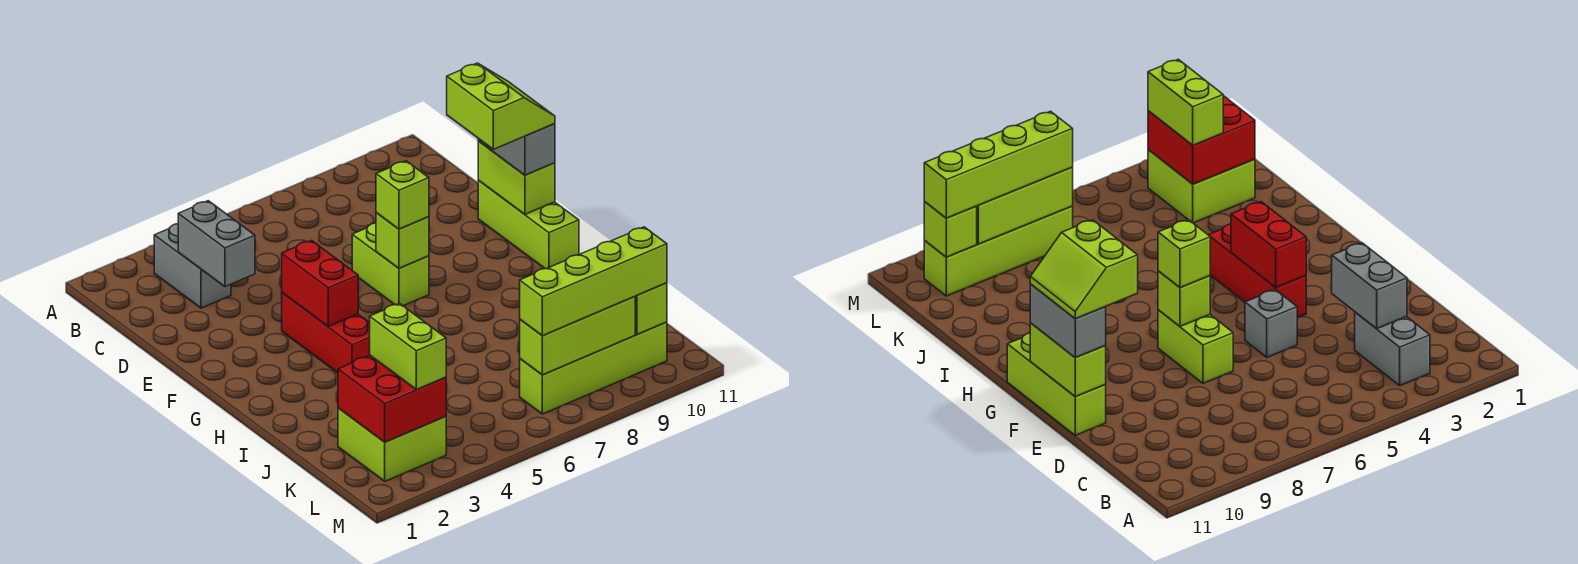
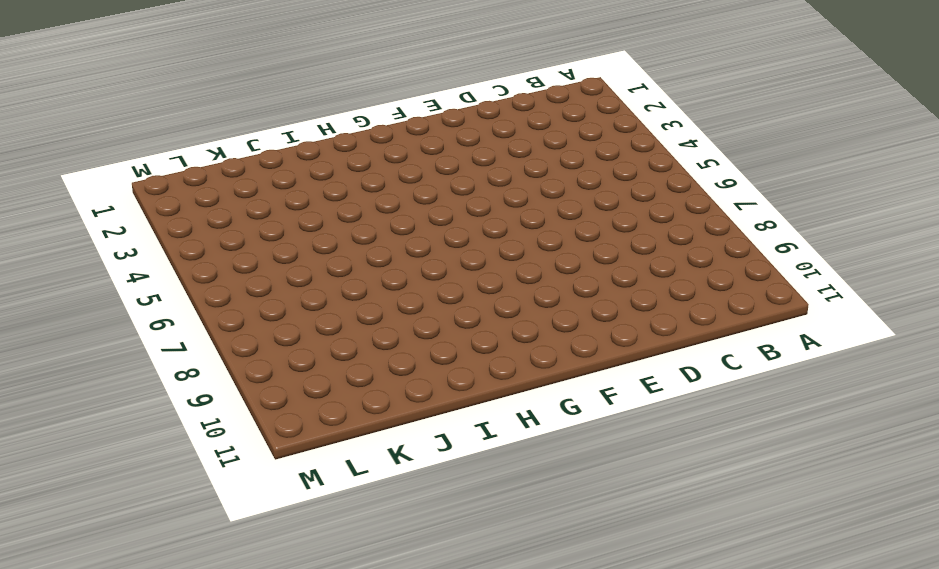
none -> grey 1x2 brick [154,224,231,308]
none -> grey 1x1 brick [1245,290,1297,357]
none -> lime 1x2 brick [352,223,429,306]

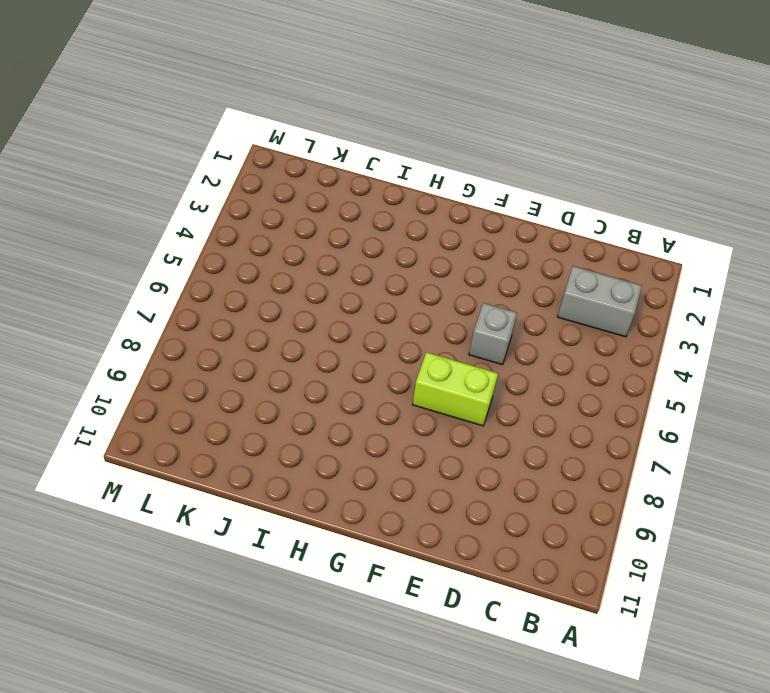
none -> lime 1x3 brick [478,181,579,269]
none -> red 1x3 brick [282,293,370,373]
none -> lime 2x2 brick [338,408,446,481]

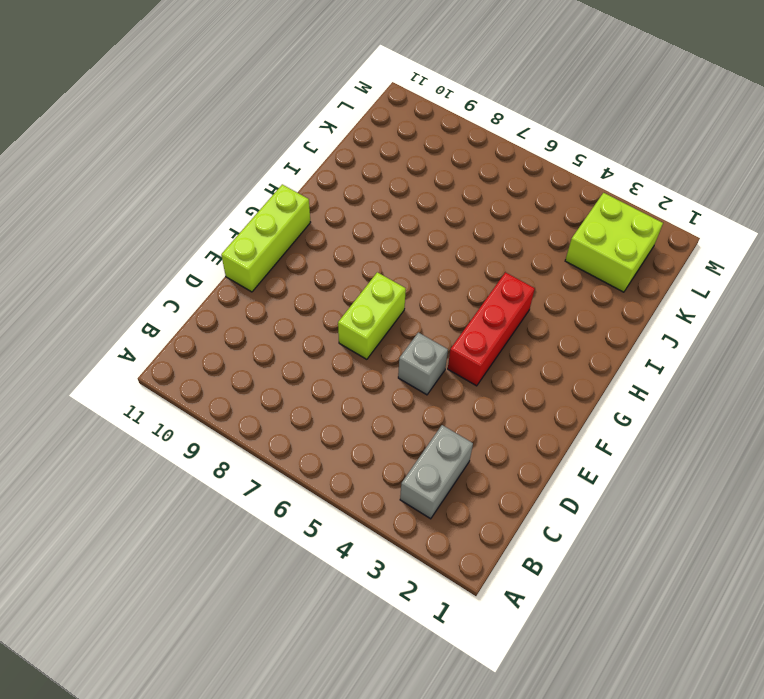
none -> lime 1x4 brick [520,322,667,414]
none -> grey 1x2 brick [178,201,255,287]
none -> lime 1x2 brick [478,141,555,214]

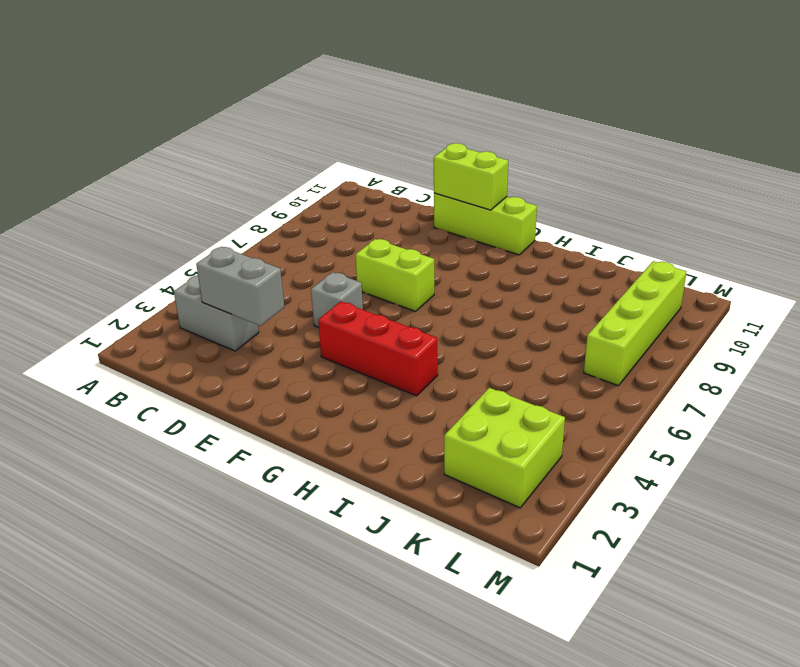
none -> red 1x2 brick [282,241,358,326]
none -> lime 1x1 brick [376,213,429,268]
none -> red 2x2 brick [338,355,446,442]

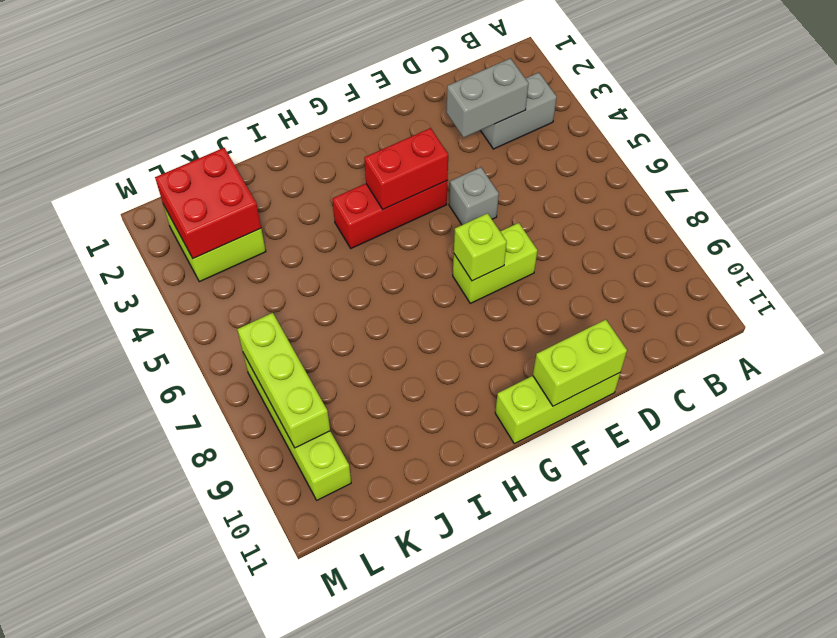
none -> lime 1x1 brick [635,283,667,335]
none -> grey 1x2 brick [478,124,555,175]
none -> lime 1x1 brick [376,161,429,229]

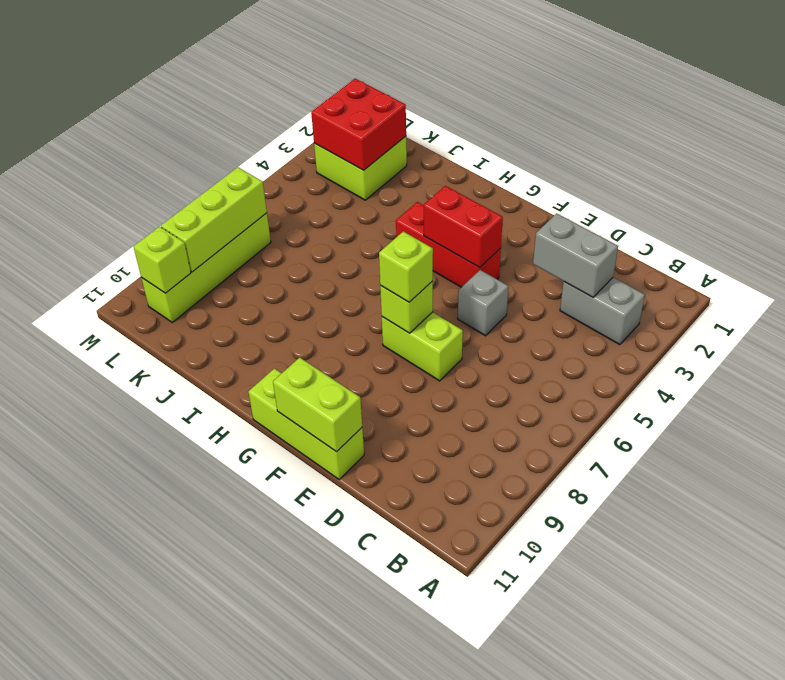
none -> grey 1x2 brick [478,124,555,175]
none -> lime 1x2 brick [370,304,446,389]
none -> lime 1x4 brick [520,227,667,336]

